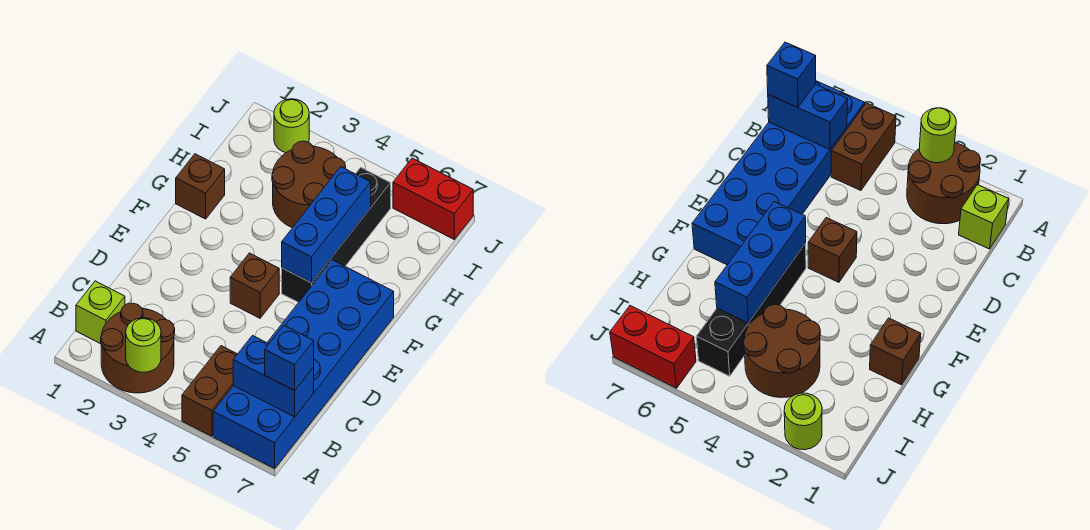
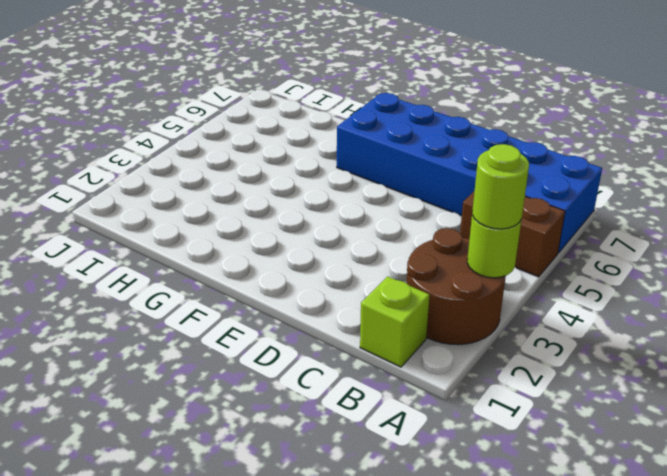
lime 1x1 round brick [472,144,529,229] -> lime 1x1 round brick moved to [274,99,309,153]
none -> brown 1x1 brick [230,253,279,318]
none -> black 1x4 brick [282,167,391,303]
none -> brown 1x1 brick [176,154,225,219]

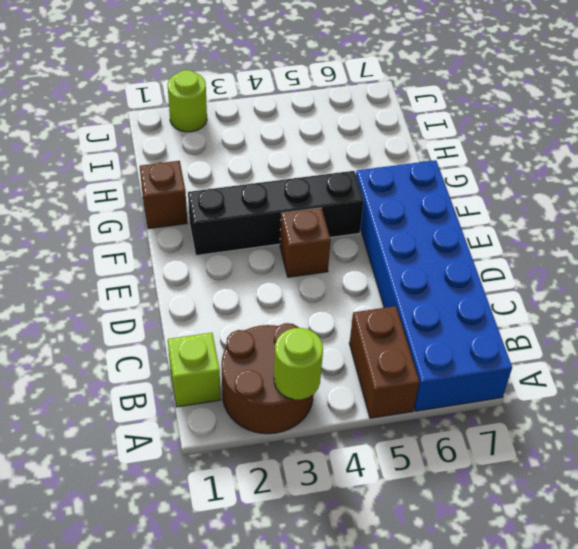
black 1x4 brick [188,171,364,255] -> black 1x4 brick turned to [282,167,391,303]
none -> brown 2x2 round brick [272,141,346,228]
none -> red 1x2 brick [393,158,473,239]
none -> blue 1x2 brick [233,336,314,417]

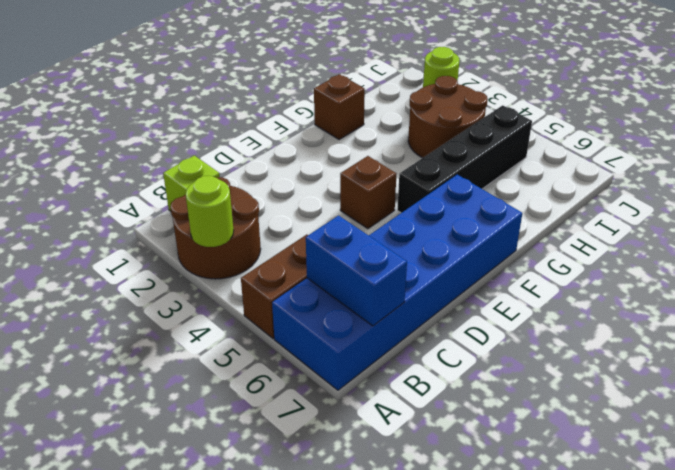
none -> red 1x2 brick [393,158,473,239]
none -> blue 1x3 brick [282,167,371,283]
none -> blue 1x1 brick [265,326,314,391]

